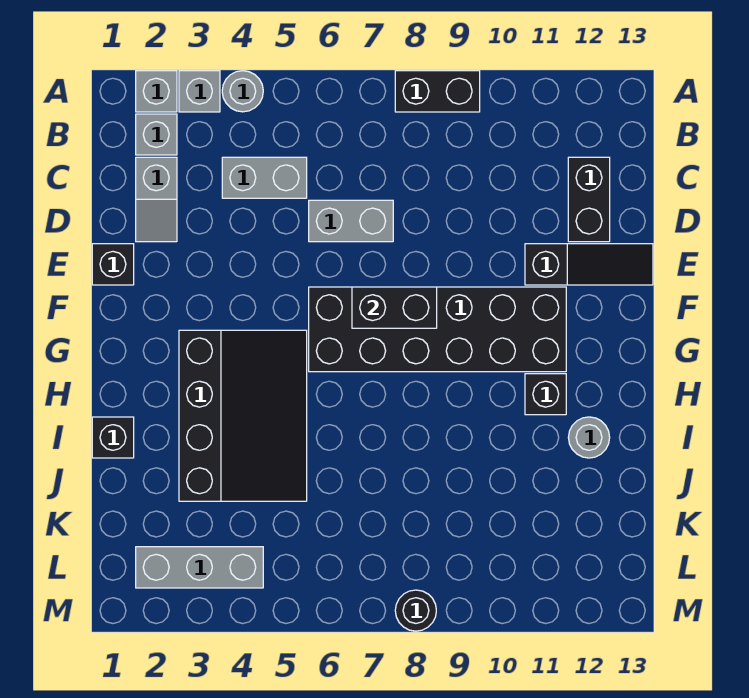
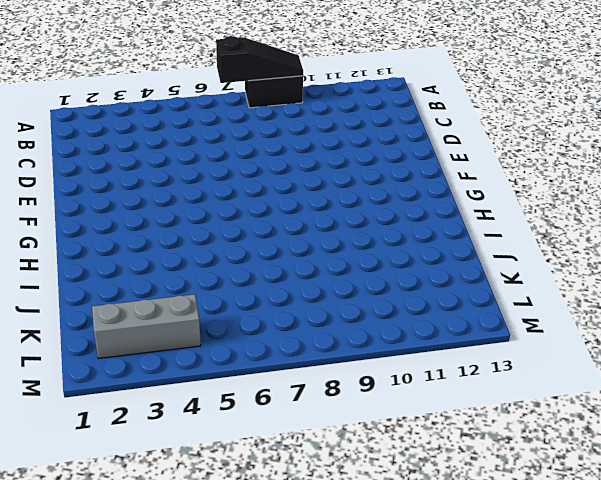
black 1x3 slope [216,36,303,83] -> black 1x3 slope moved to [525,244,653,285]
none -> grey 1x1 brick [136,71,177,112]
none -> grey 1x1 brick [179,71,220,112]
none -> grey 1x1 round brick [222,71,263,112]

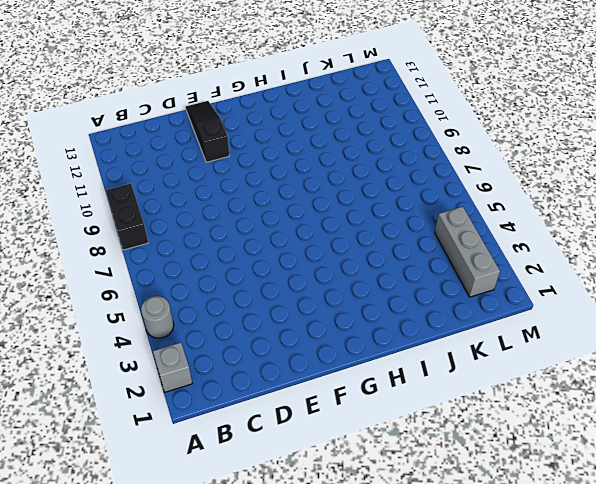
none -> grey 1x1 brick [179,71,220,112]
none -> grey 1x1 brick [136,114,177,155]
none -> grey 1x2 slope [136,157,177,242]

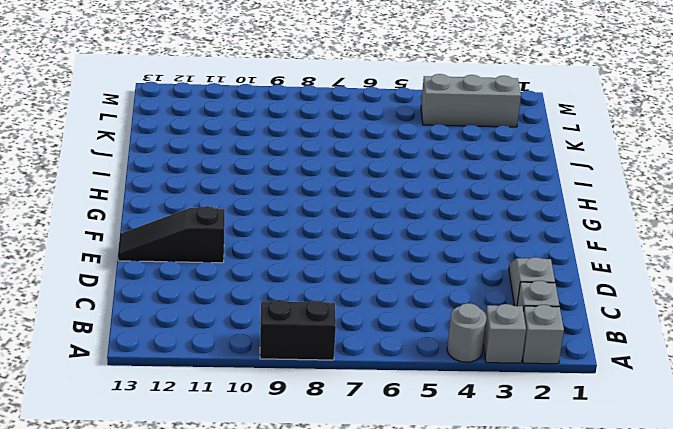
none -> grey 1x2 brick [222,157,307,198]
none -> black 1x2 brick [568,157,610,242]
none -> grey 1x2 brick [309,200,393,242]

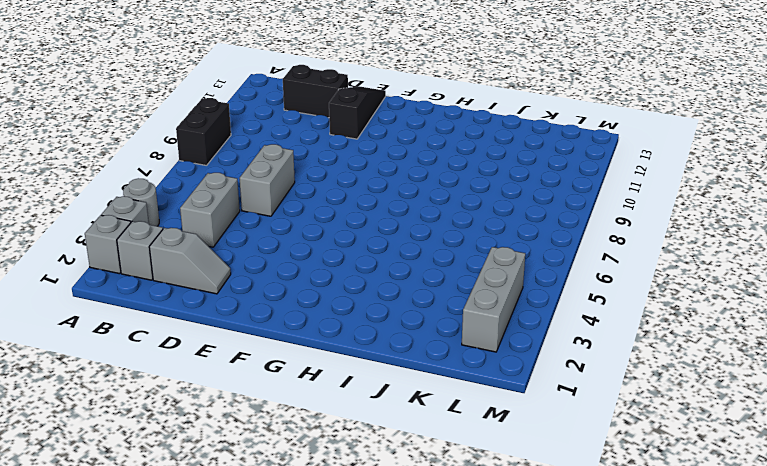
none -> black 1x1 brick [92,244,134,285]
none -> black 2x6 brick [309,287,566,372]
none -> black 3x4 slope [179,330,307,501]

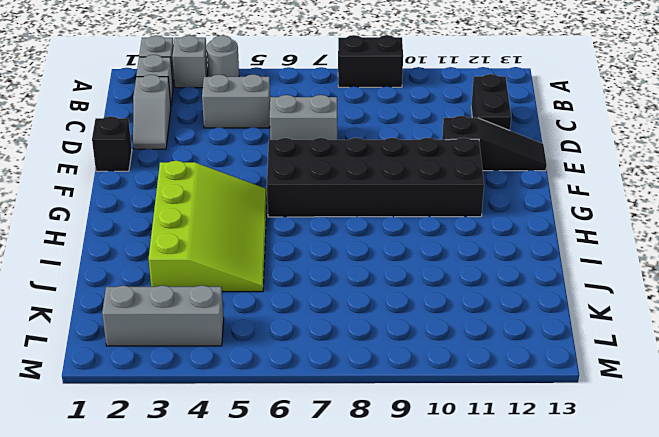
lime 3x4 slope [149,161,267,292] -> black 3x4 slope [179,330,307,501]
none -> black 1x1 brick [525,374,566,415]
none -> black 1x1 brick [92,417,134,458]
none -> grey 1x1 round brick [568,417,610,458]

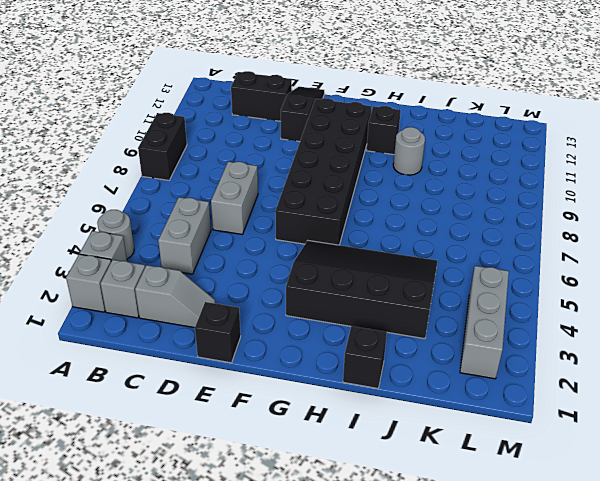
grey 1x1 round brick [393,127,425,175] -> grey 1x1 round brick moved to [568,417,610,458]
none -> black 1x1 round brick [395,590,436,631]
none -> black 1x2 brick [352,287,437,328]

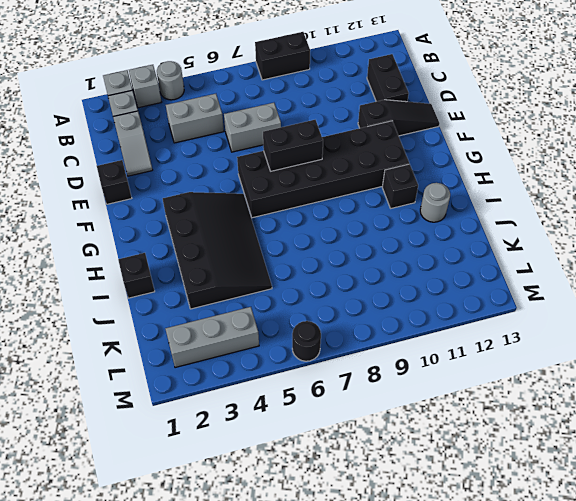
black 1x1 round brick [292,321,321,361] -> black 1x1 round brick moved to [395,590,436,631]

